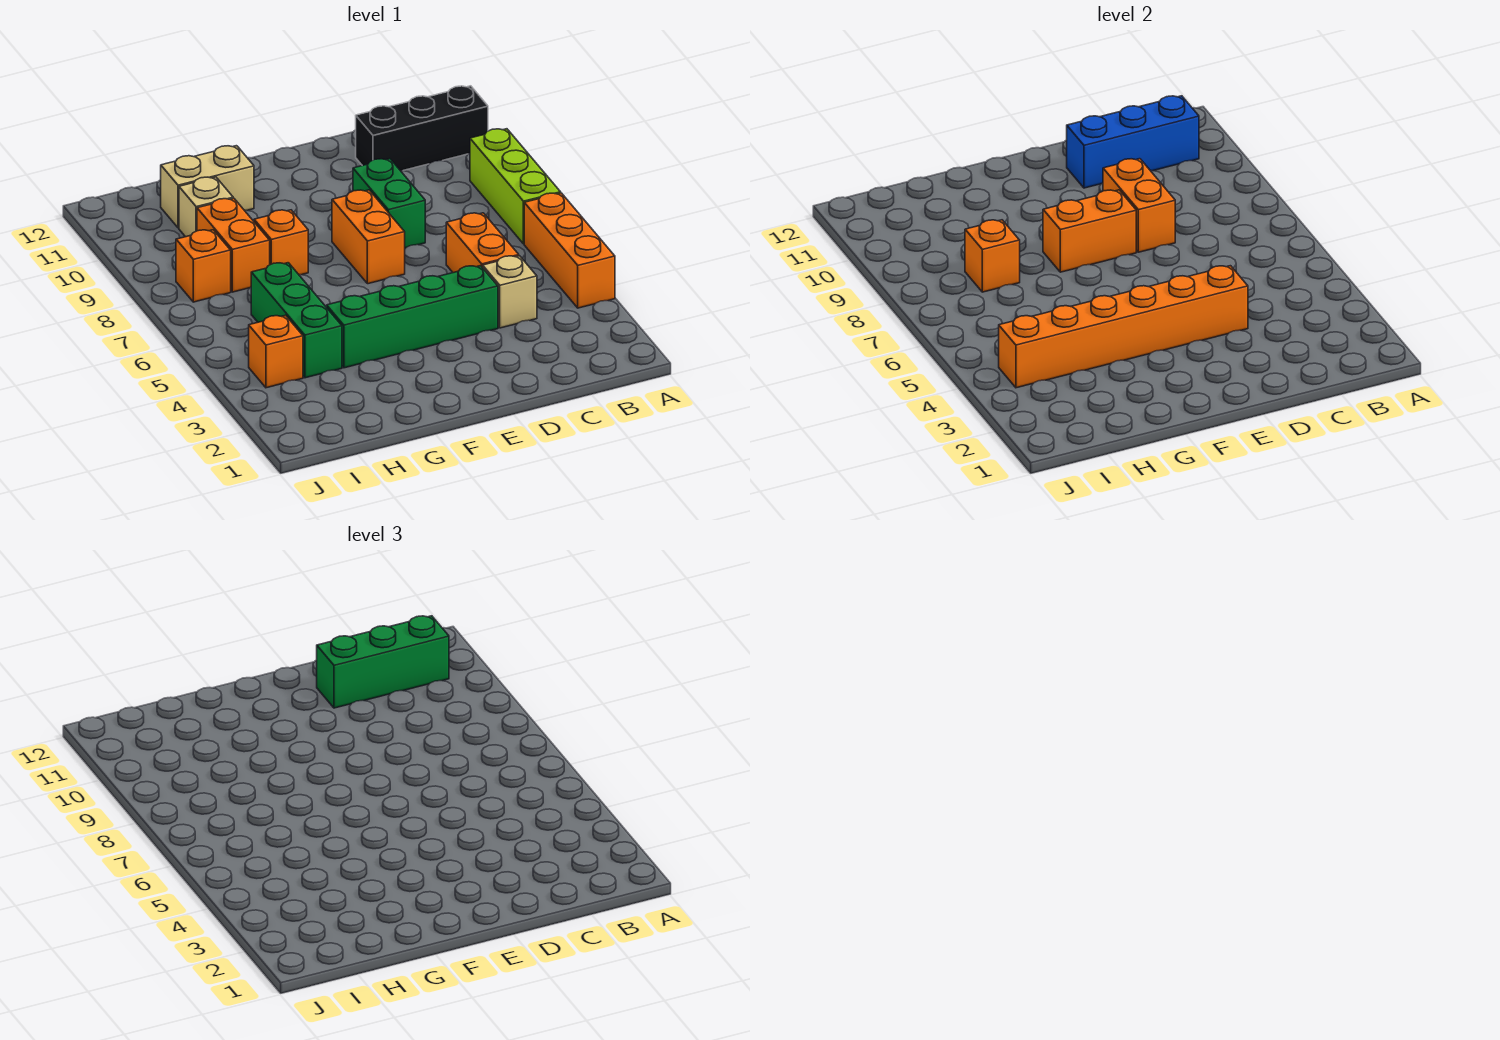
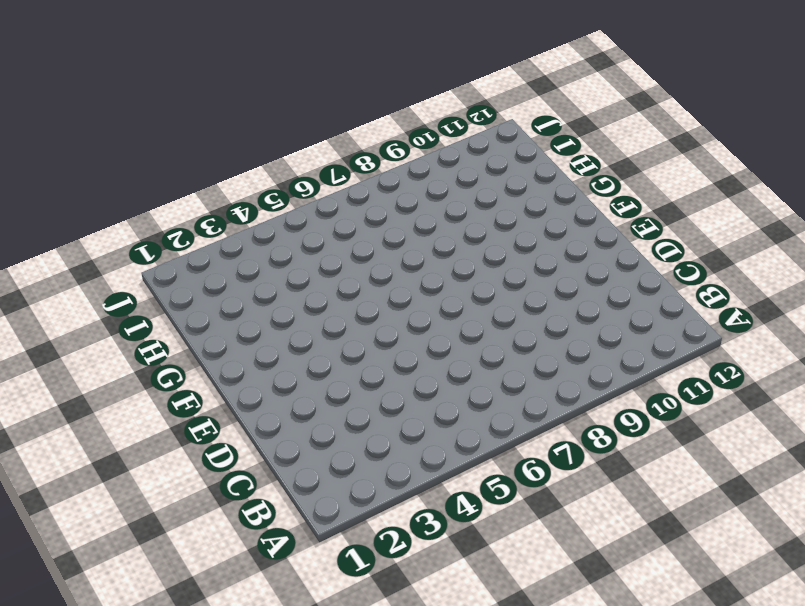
none -> orange 1x3 brick [524,193,615,308]
none -> lime 1x3 brick [470,129,561,244]
none -> black 1x3 brick [356,86,488,171]

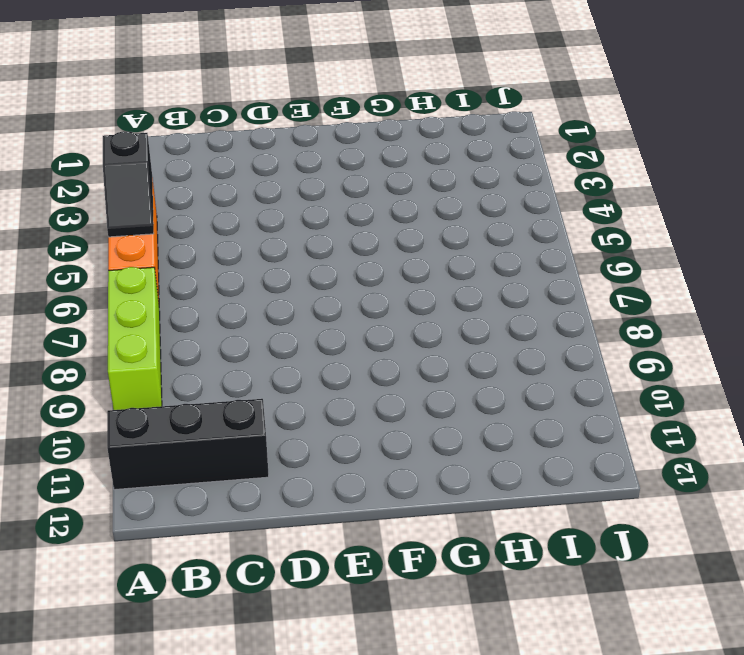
black 1x2 slope [103,131,154,237] -> none
none -> tan 1x1 brick [483,256,537,328]
none -> orange 1x2 brick [446,213,519,273]
none -> green 1x4 brick [327,266,498,368]

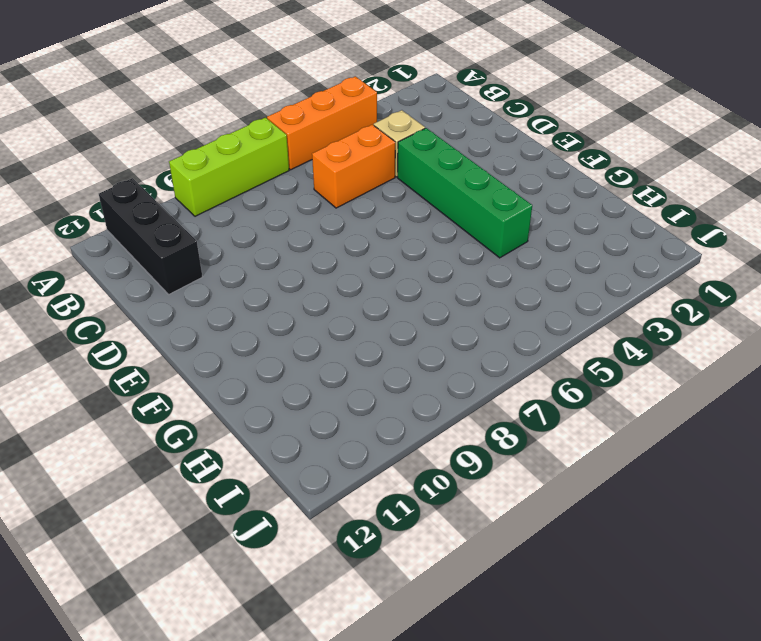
none -> green 1x2 brick [353,159,425,248]
none -> orange 1x2 brick [332,190,405,284]
none -> orange 1x1 brick [254,210,308,275]

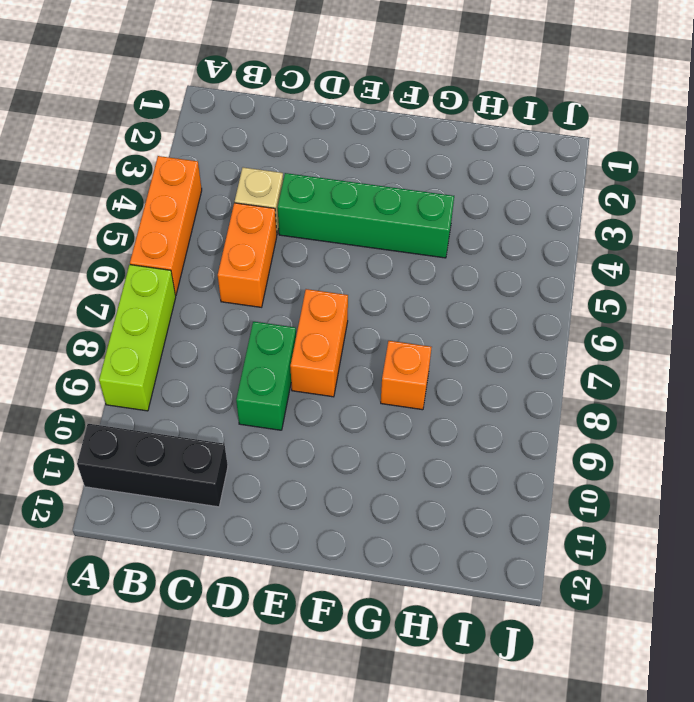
none -> tan 1x2 brick [161,146,254,228]
none -> green 1x3 brick [251,263,342,378]
none -> orange 1x2 brick [197,198,270,292]

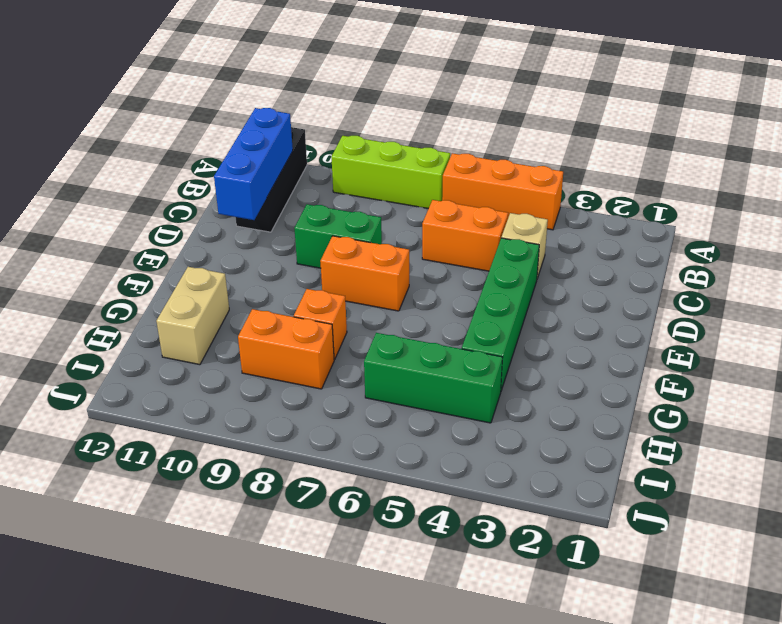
none -> tan 1x1 brick [179,177,233,237]
none -> orange 1x1 brick [249,315,303,388]
none -> orange 1x1 brick [176,230,231,302]

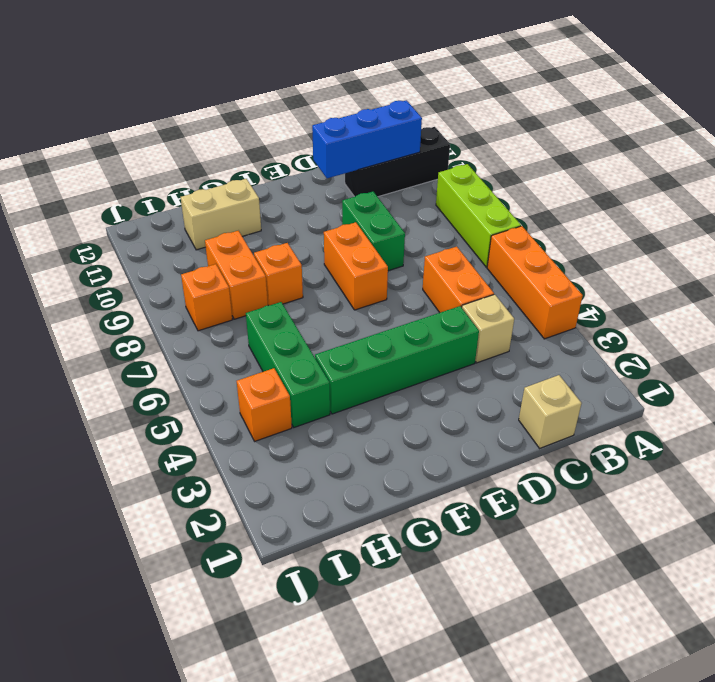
tan 1x1 brick [519,375,582,448] -> tan 1x1 brick moved to [179,177,233,237]
none -> orange 1x6 brick [999,266,1248,388]
none -> orange 1x2 brick [1103,159,1175,252]
none -> orange 1x2 brick [1043,190,1136,272]

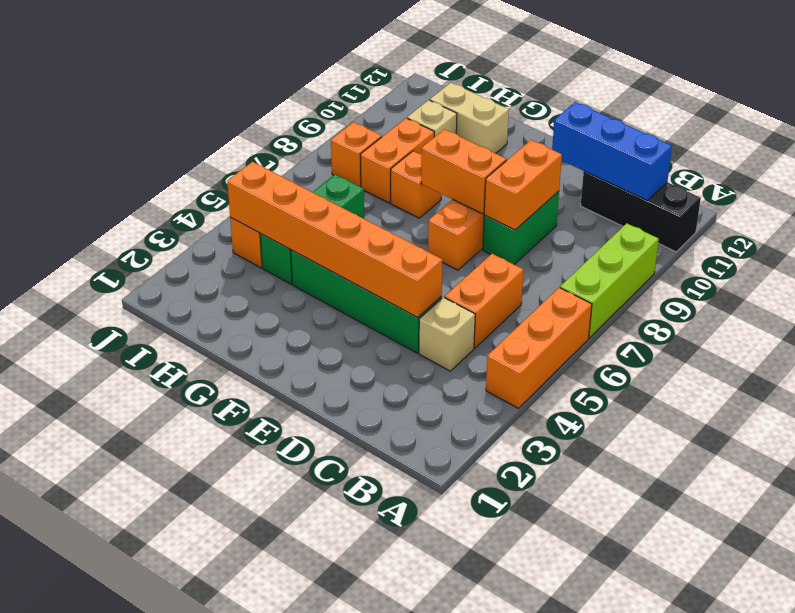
none -> orange 1x1 brick [965,220,1020,292]
none -> green 1x3 brick [317,616,449,708]

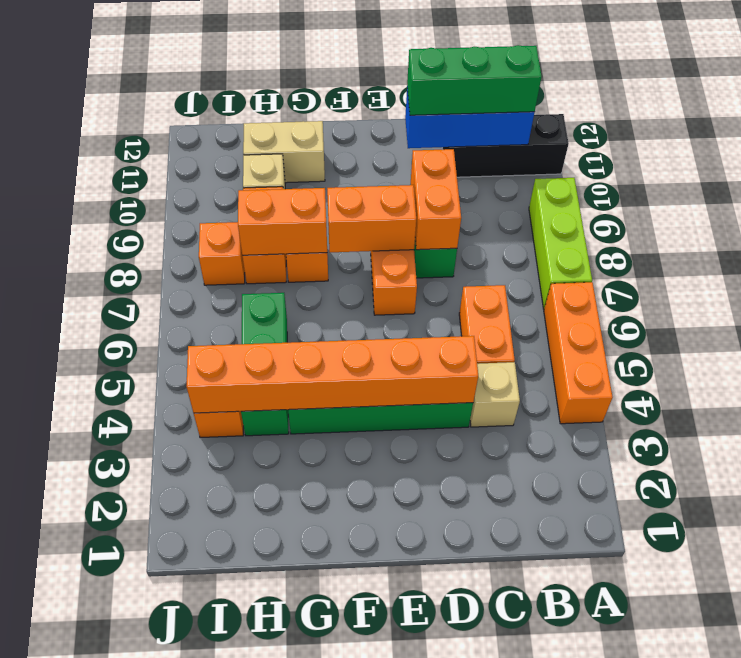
orange 1x2 brick [238,188,327,255] -> orange 1x1 brick [965,220,1020,292]

